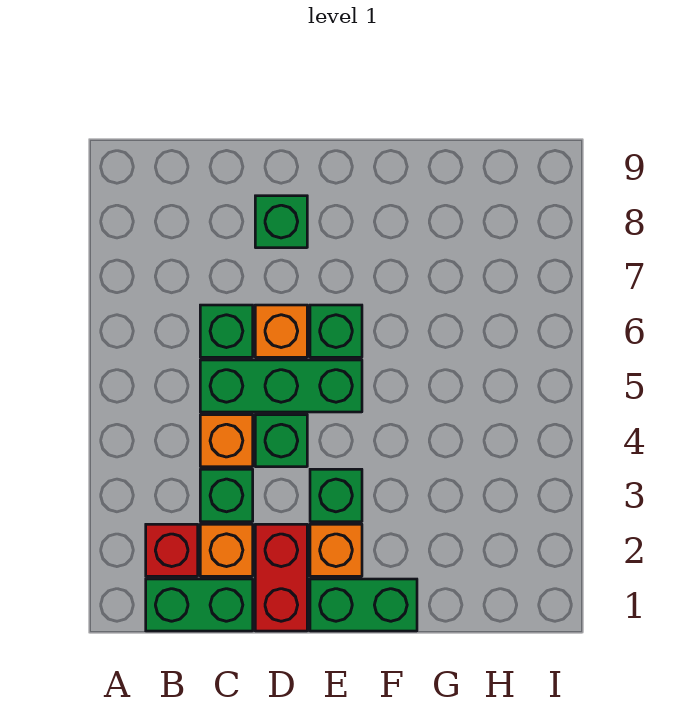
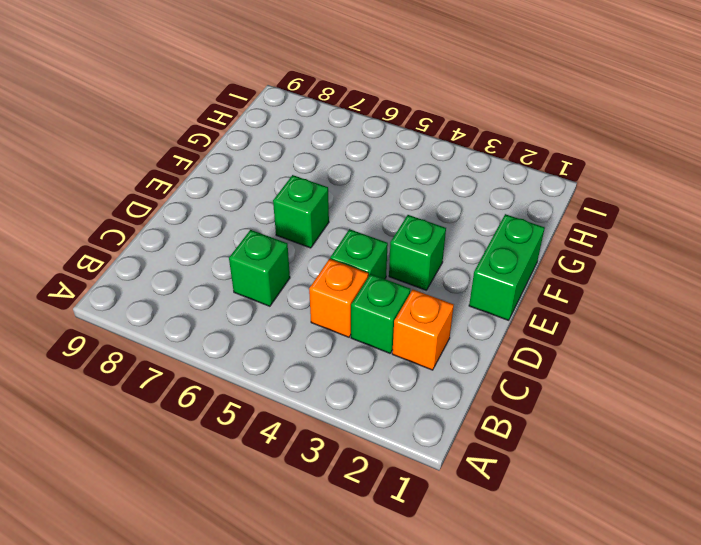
none -> green 1x2 brick [146,579,253,631]
none -> red 1x1 brick [146,524,198,576]
none -> green 1x3 brick [200,360,362,412]

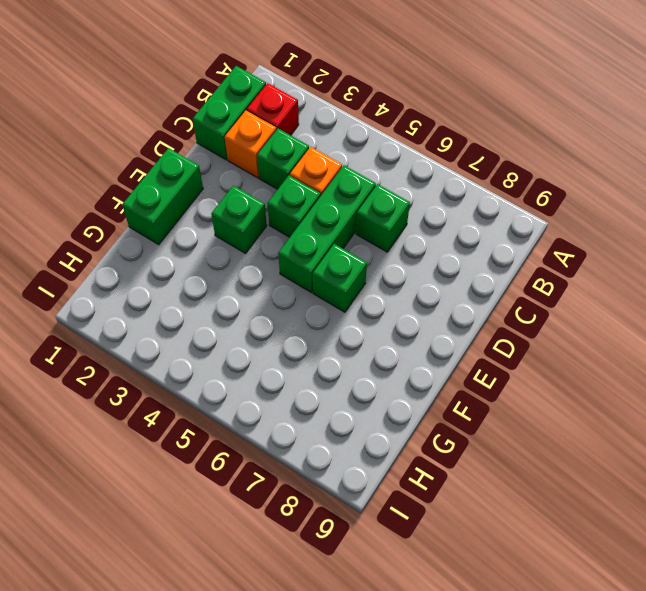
none -> red 1x2 brick [255,524,307,631]
none -> orange 1x1 brick [255,305,307,357]
none -> green 1x1 brick [255,196,307,248]

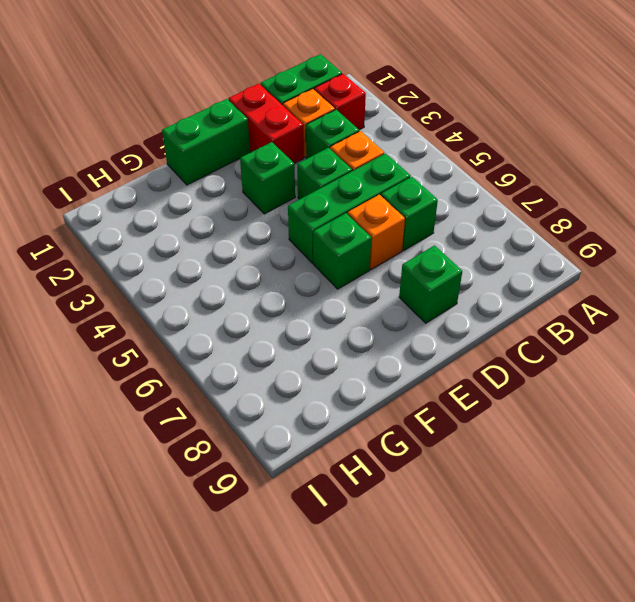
none -> orange 1x1 brick [310,524,362,576]

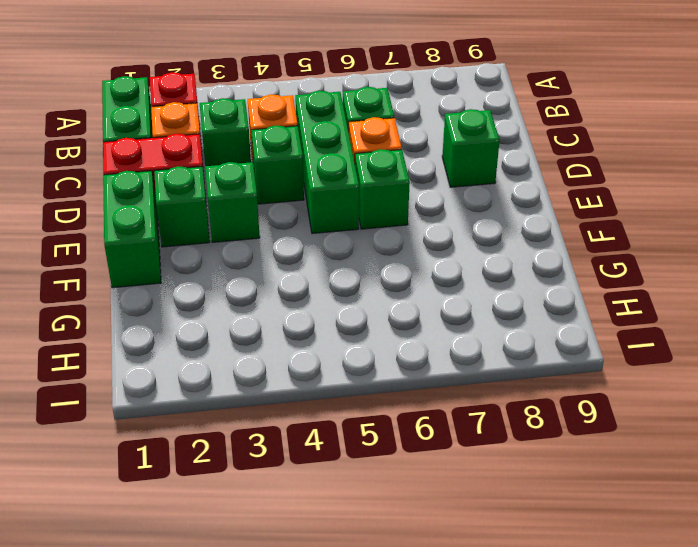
green 1x1 brick [154,166,210,247] -> orange 1x1 brick [310,524,362,576]

